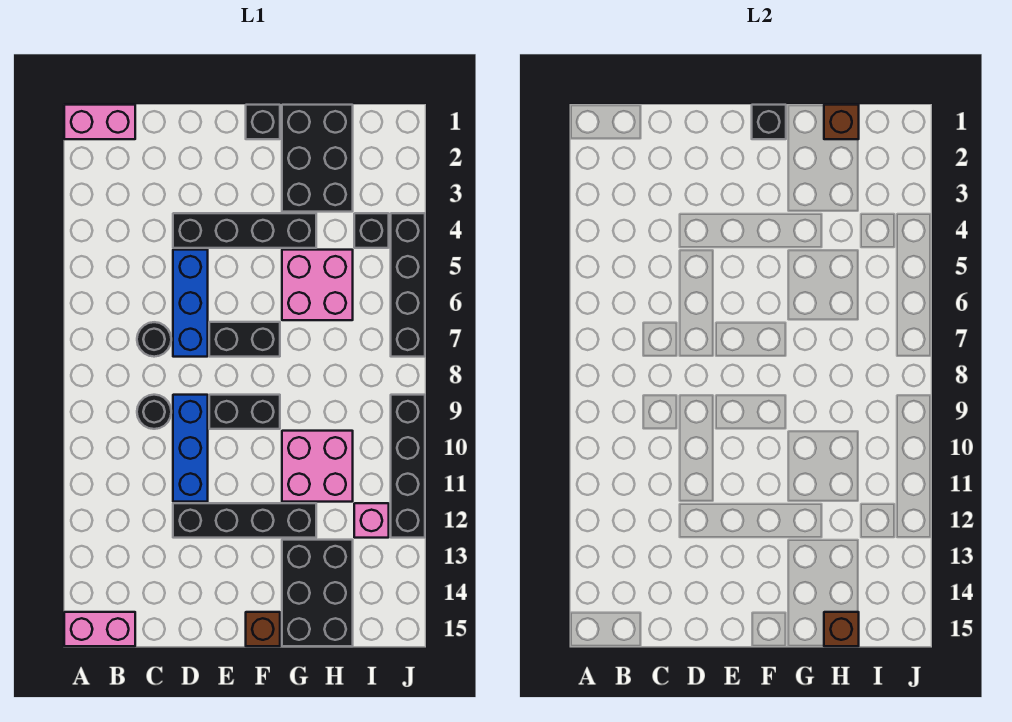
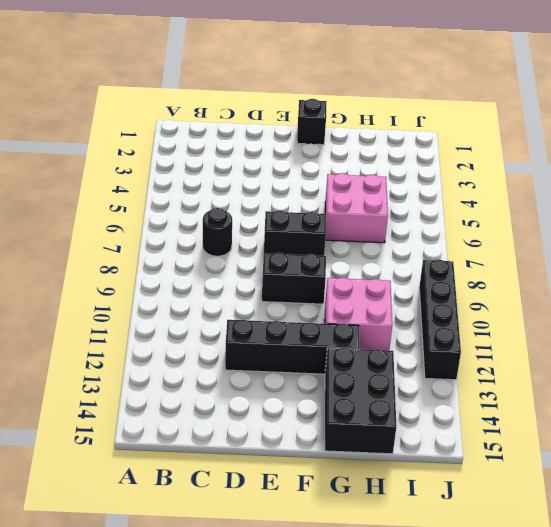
none -> pink 1x2 brick [64,105,135,139]
none -> pink 1x2 brick [64,612,135,646]
none -> black 1x1 round brick [137,395,171,429]

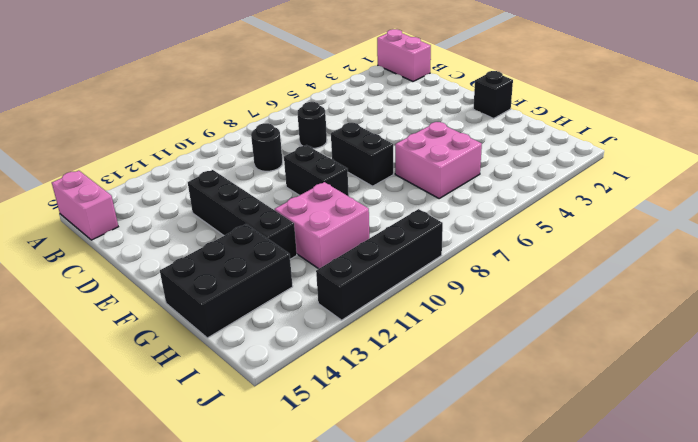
none -> black 1x4 brick [173,213,316,248]
none -> blue 1x3 brick [173,250,208,357]
none -> blue 1x3 brick [173,395,208,502]

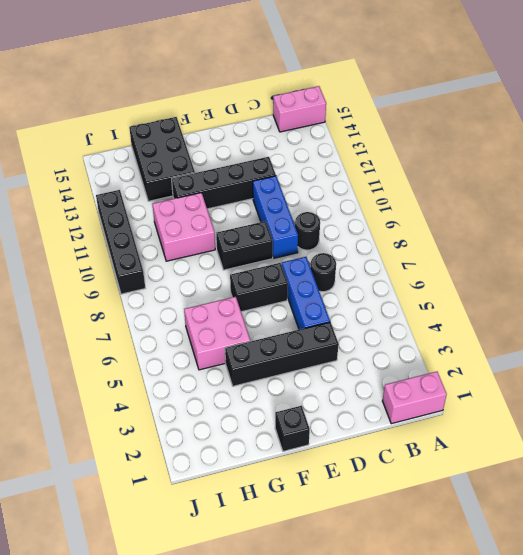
none -> brown 1x1 brick [246,612,280,646]
none -> black 2x3 brick [282,105,353,212]
none -> black 1x1 brick [354,213,389,248]

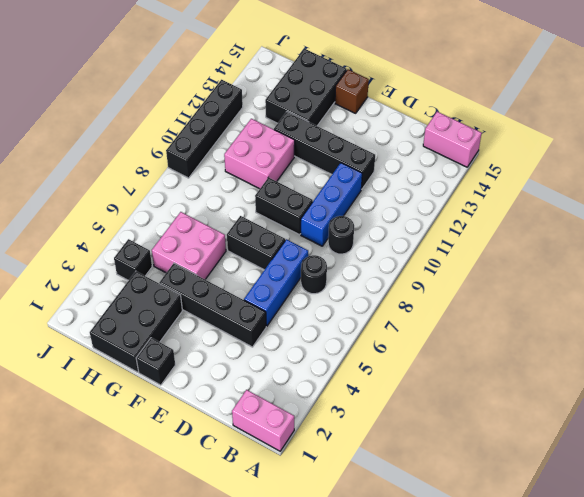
none -> pink 1x1 brick [354,503,389,538]
none -> black 1x4 brick [391,213,425,357]
none -> black 1x1 brick [752,105,786,139]

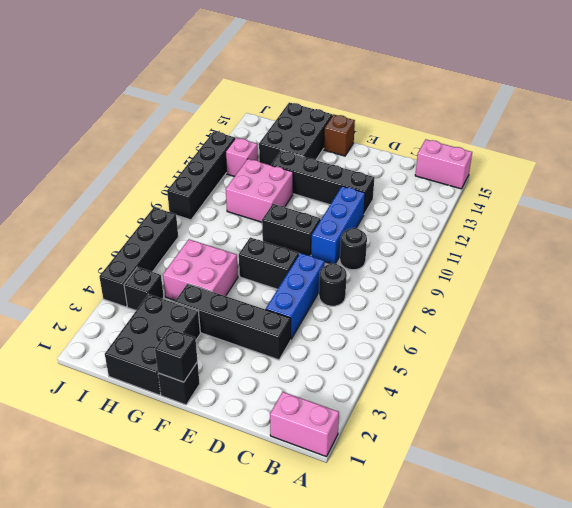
none -> brown 1x1 brick [824,105,859,139]
none -> brown 1x1 brick [824,612,859,646]

